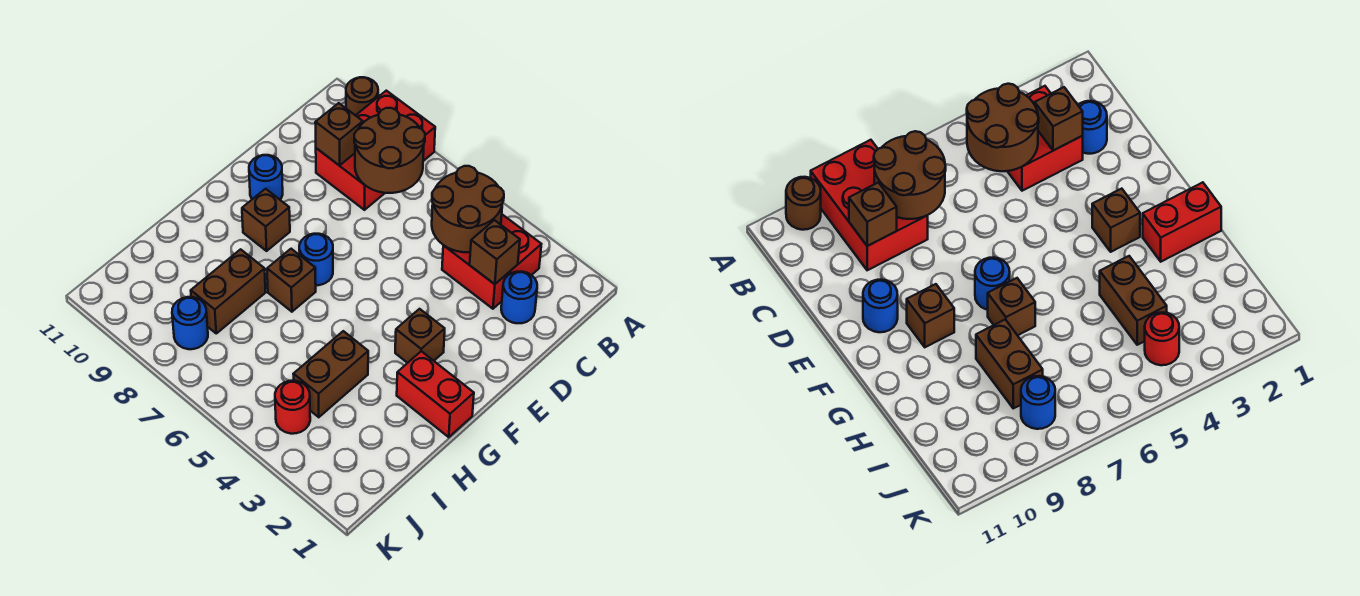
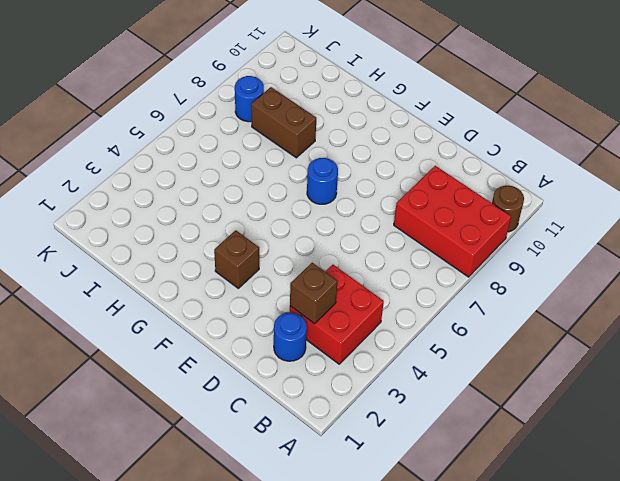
none -> blue 1x1 round brick [249,155,283,199]
none -> brown 1x1 brick [242,189,290,251]
none -> red 1x2 brick [397,351,474,437]

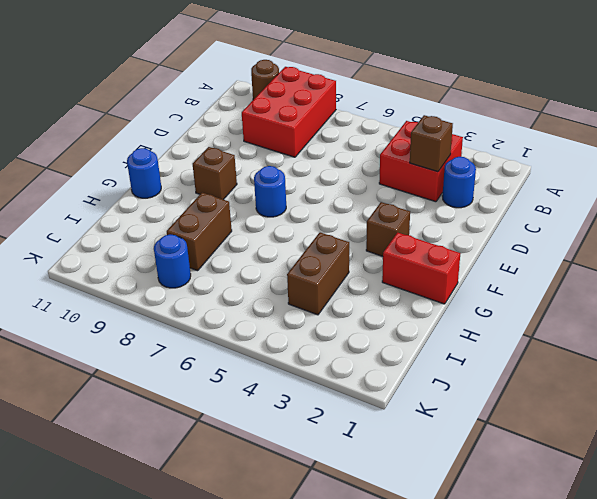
blue 1x1 round brick [127,148,161,198] -> blue 1x1 round brick moved to [249,155,283,199]
none -> brown 1x1 brick [267,249,316,312]
none -> red 1x1 round brick [275,381,310,434]
none -> brown 2x2 round brick [432,166,504,252]

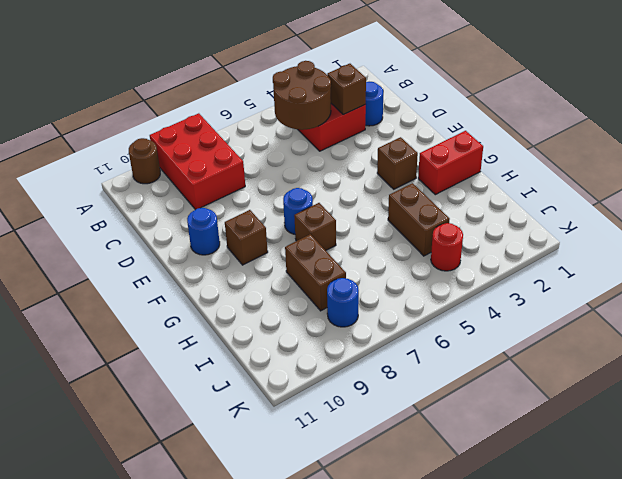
none -> brown 2x2 round brick [354,108,425,193]
none -> brown 1x1 brick [315,103,363,165]

